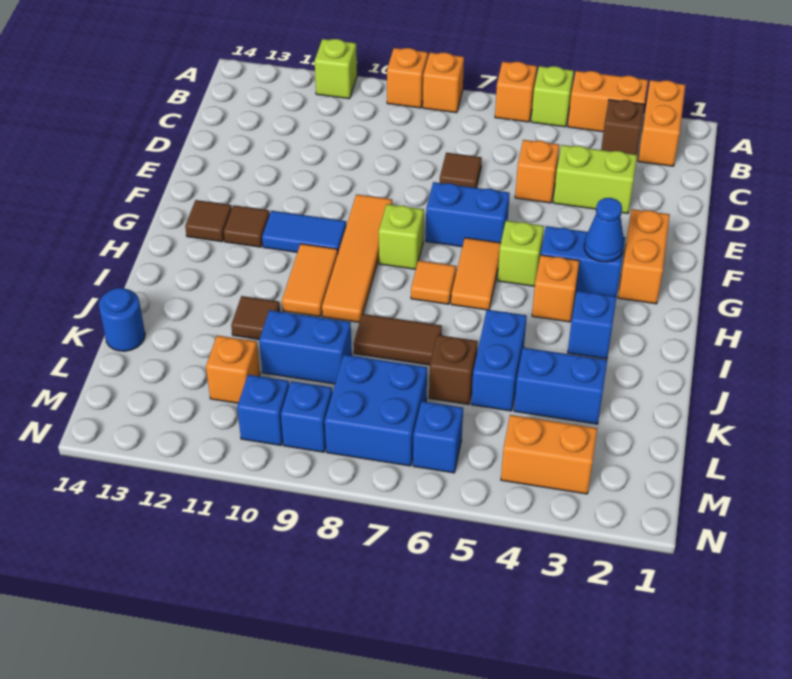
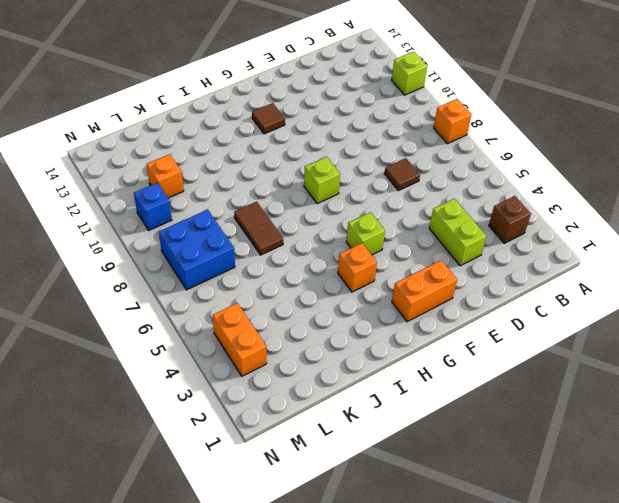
none -> orange 1x2 brick [638,80,685,166]
none -> orange 1x2 brick [568,71,648,132]
none -> lime 1x1 brick [531,66,574,127]
none -> orange 1x1 brick [495,62,537,122]

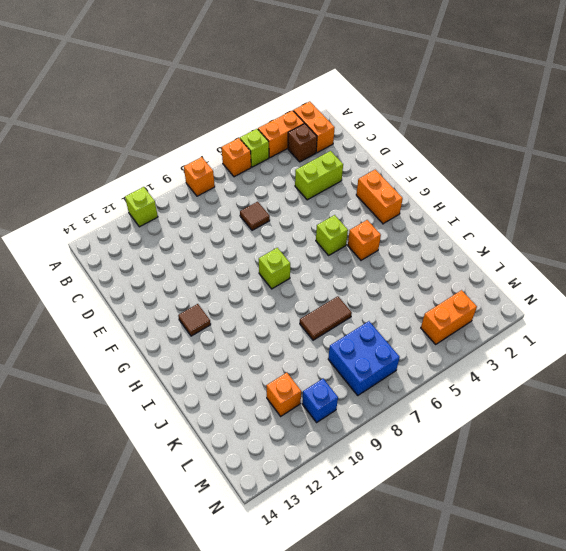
none -> orange 1x1 brick [387,48,428,108]
none -> orange 1x1 brick [515,140,560,203]
none -> blue 1x2 brick [426,182,510,247]
none -> orange 1x4 tile [322,194,392,322]

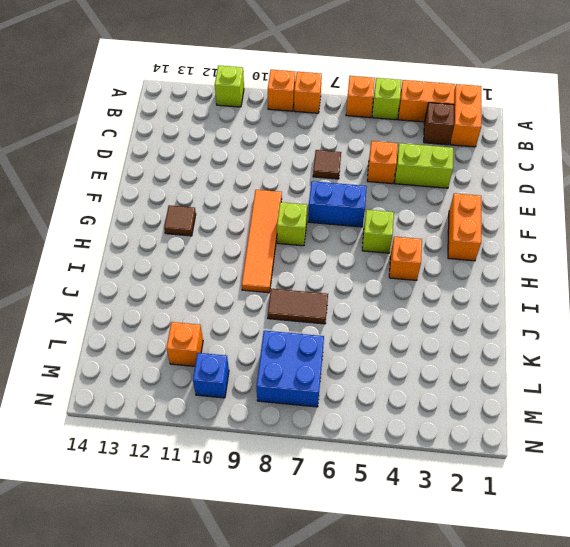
none -> blue 1x2 brick [541,226,625,296]
none -> orange 1x2 tile [451,238,501,310]
none -> blue 1x2 tile [262,211,346,252]
none -> brown 1x1 tile [185,200,232,242]

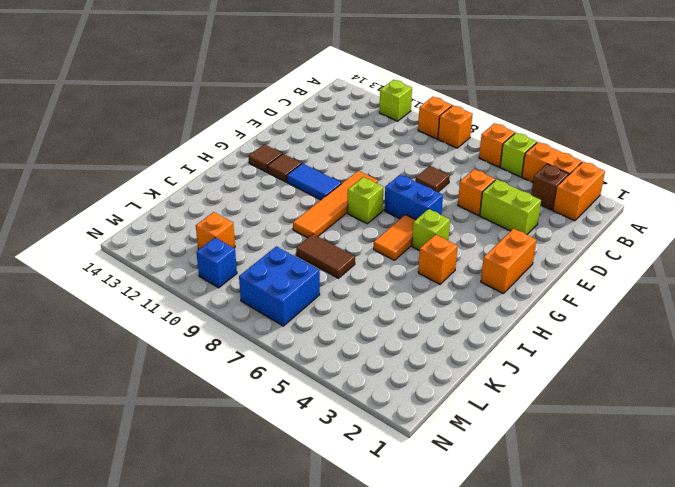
none -> blue 1x2 brick [541,226,625,296]
none -> orange 1x1 tile [411,260,456,304]
none -> orange 1x2 tile [282,244,338,317]
none -> blue 1x1 brick [568,291,617,359]

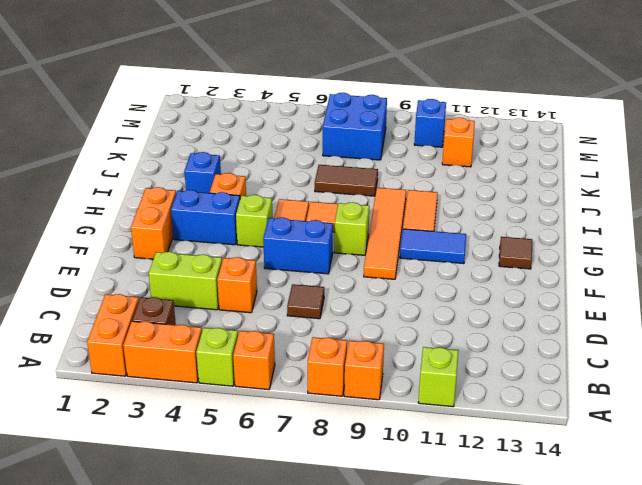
none -> brown 1x1 tile [224,205,270,247]
none -> blue 1x2 brick [471,310,527,411]
none -> brown 1x1 tile [231,296,280,339]
none -> blue 1x2 brick [514,348,607,424]

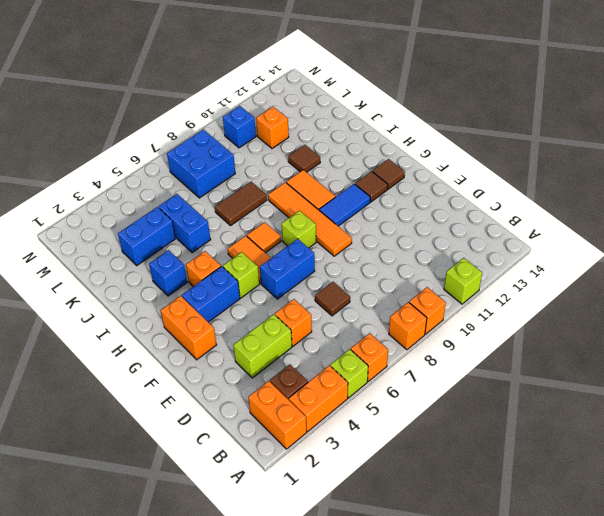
none -> brown 1x1 brick [429,335,478,405]
none -> blue 1x2 brick [259,310,352,384]
none -> blue 1x1 round brick [99,288,145,351]
none -> orange 1x2 brick [501,415,597,494]

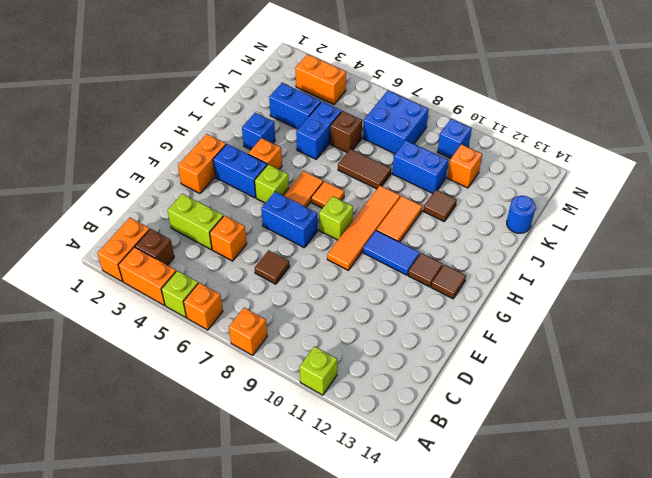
none -> orange 1x1 brick [387,48,428,108]
none -> blue 1x1 brick [413,401,463,473]
none -> blue 1x1 brick [281,381,332,452]
none -> blue 1x1 cone [584,198,624,262]

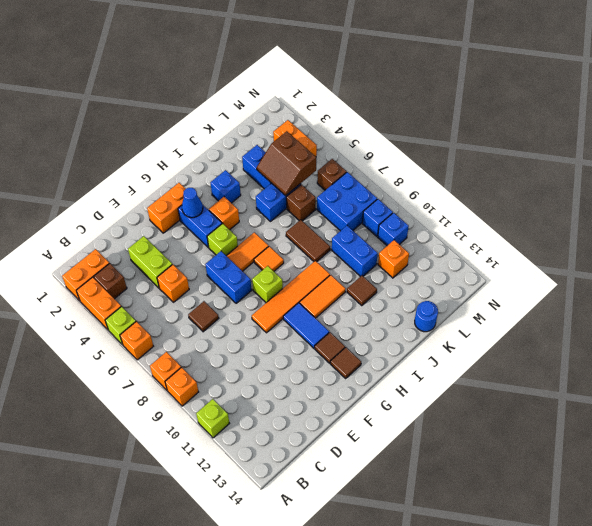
brown 2x2 slope [257,131,316,195] -> none
brown 1x1 brick [317,159,347,190] -> blue 1x1 brick [413,401,463,473]

